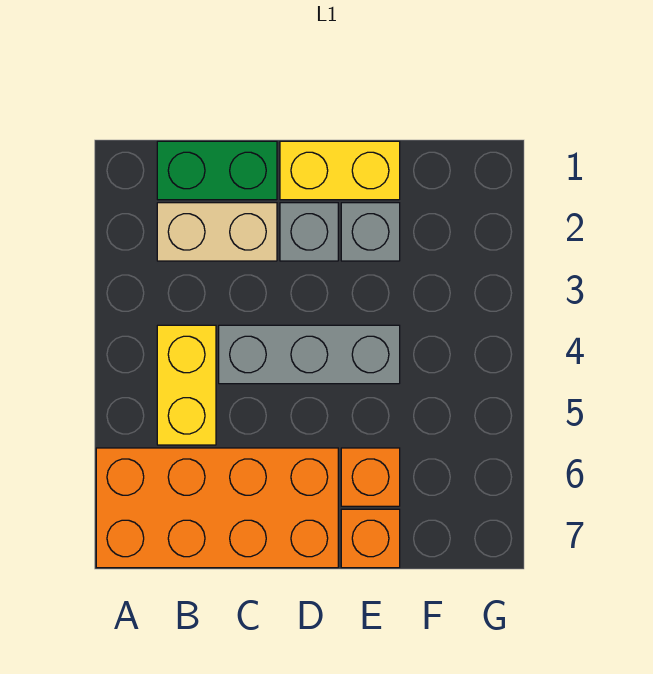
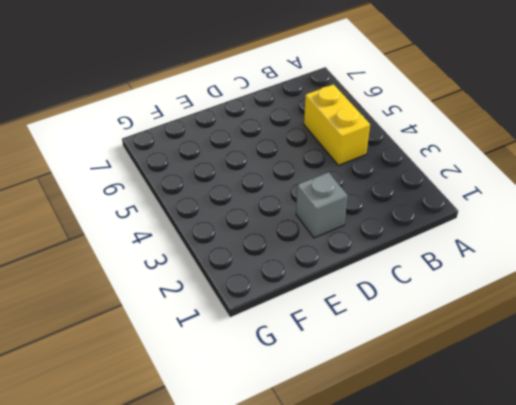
none -> orange 2x4 brick [96,448,338,568]
none -> green 1x2 brick [157,141,277,200]

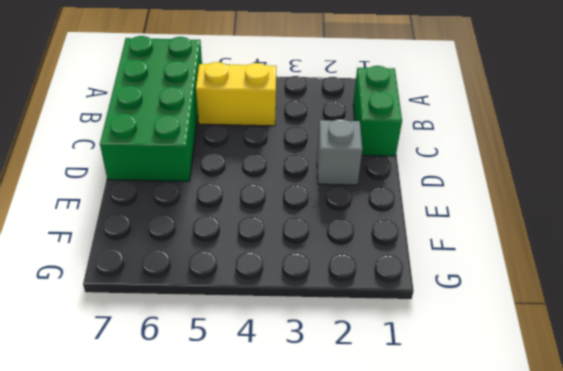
green 2x4 brick [100,36,202,181] -> orange 2x4 brick [96,448,338,568]
none -> tan 1x2 brick [157,203,277,261]
none -> grey 1x3 brick [219,325,400,384]

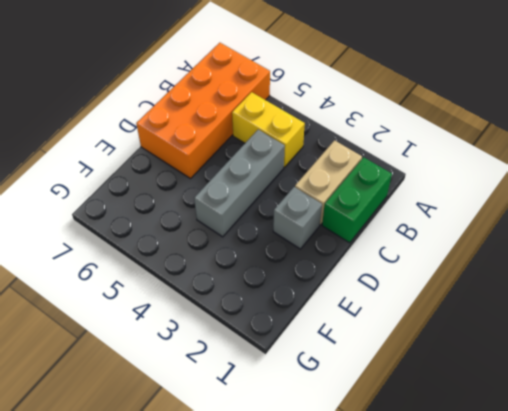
none -> yellow 1x2 brick [280,141,400,200]
none -> grey 1x1 brick [341,203,400,261]

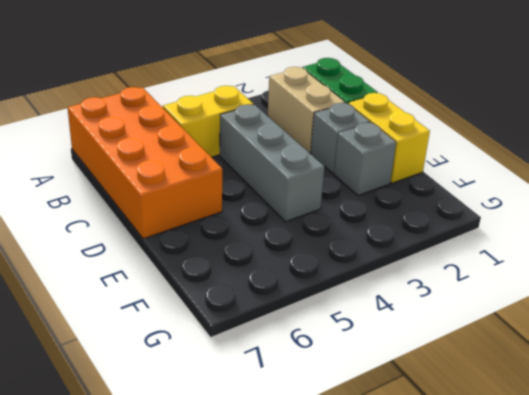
none -> orange 1x1 brick [341,448,400,506]
none -> orange 1x1 brick [341,509,400,568]

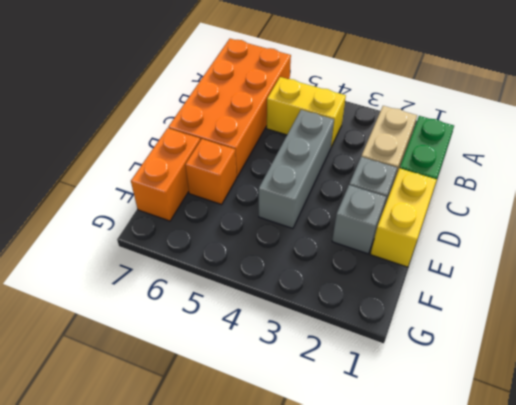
orange 1x2 brick [131,128,200,221] -> orange 1x1 brick [341,509,400,568]

